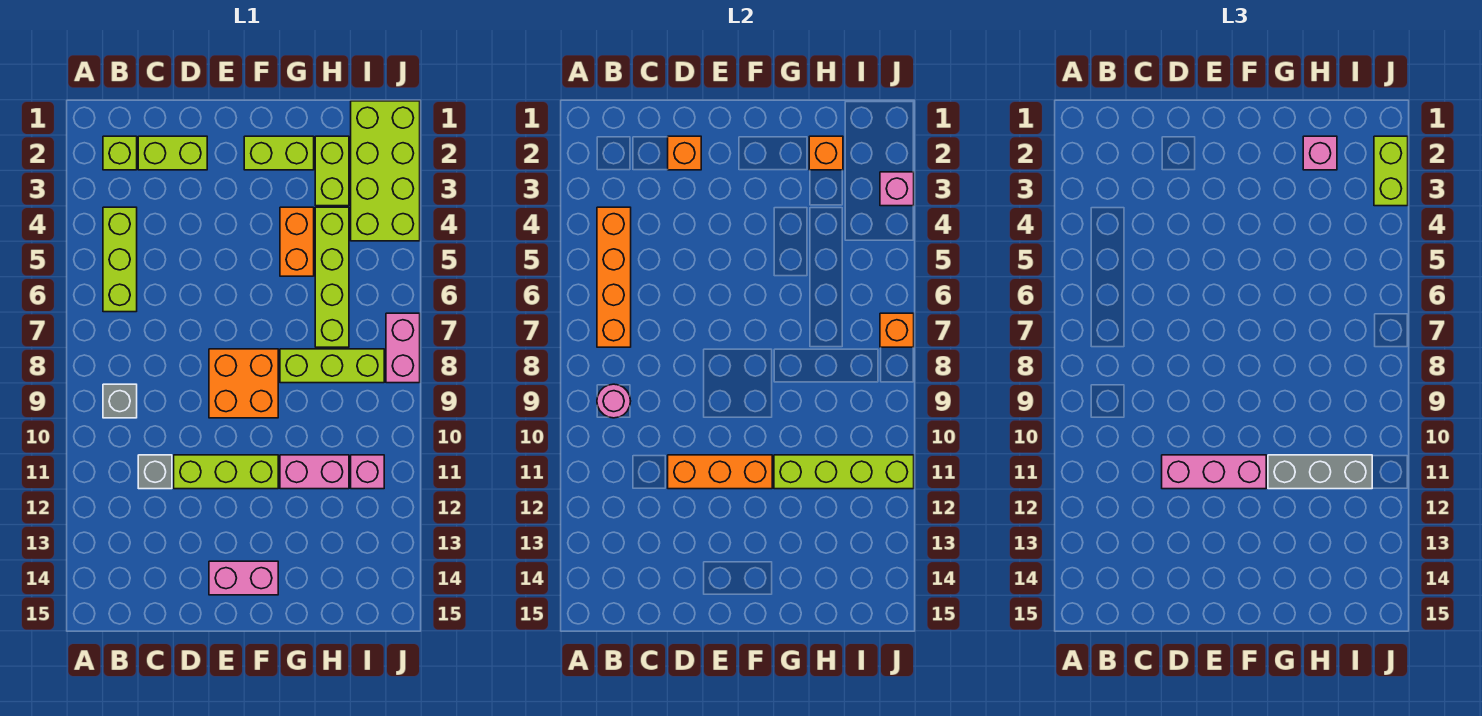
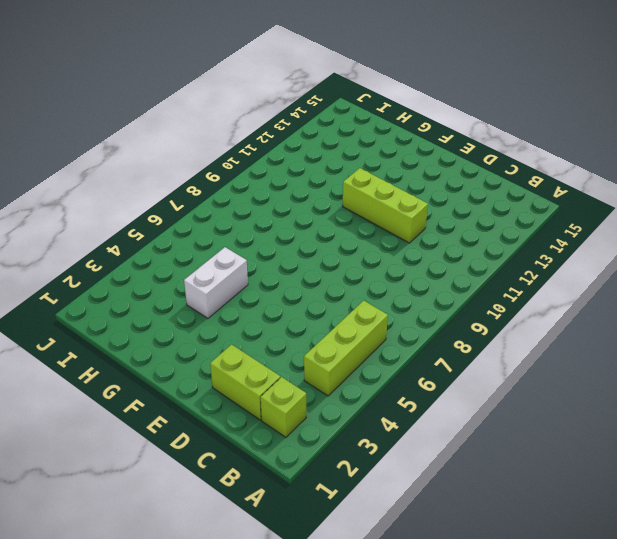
white 1x2 brick [184,247,248,318] -> orange 1x2 brick [280,207,314,276]
none -> grey 1x1 brick [103,384,137,418]
none -> grey 1x1 brick [138,455,172,489]
none -> orange 2x2 brick [209,349,278,418]

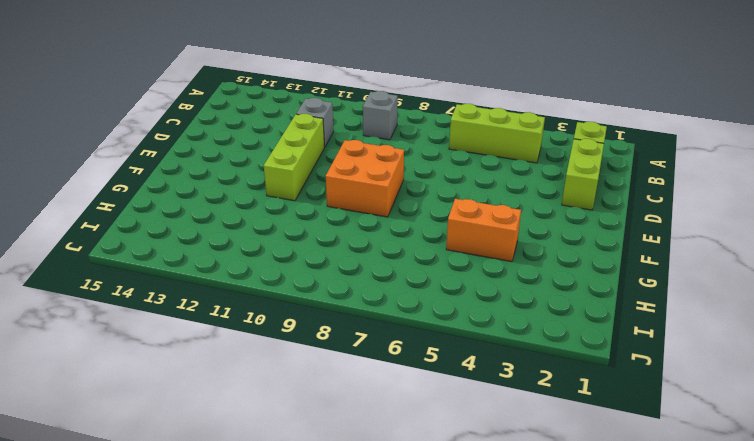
none -> pink 1x2 brick [209,561,278,595]
none -> lime 1x2 brick [244,136,314,170]
none -> lime 1x3 brick [280,349,384,383]

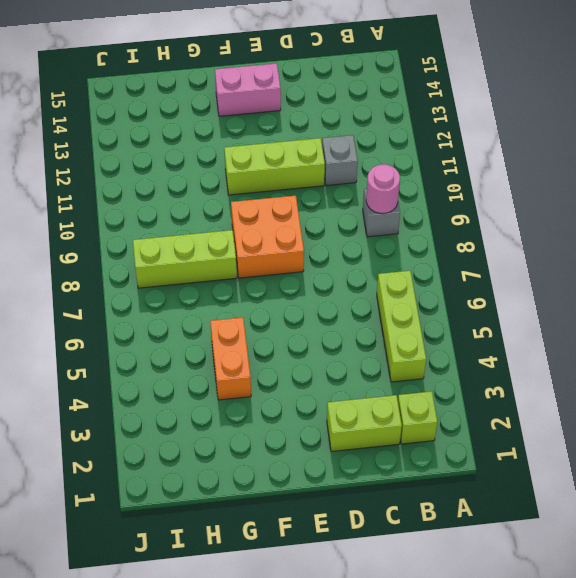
none -> lime 1x2 brick [244,136,314,170]
none -> pink 1x2 brick [280,455,349,489]
none -> lime 1x2 brick [315,136,349,206]

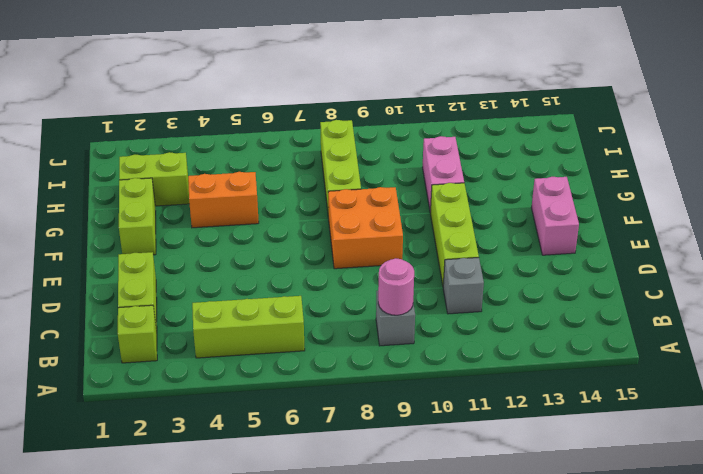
none -> lime 1x4 brick [315,207,349,347]
none -> lime 2x4 brick [351,101,420,241]
none -> pink 1x1 brick [351,455,384,489]

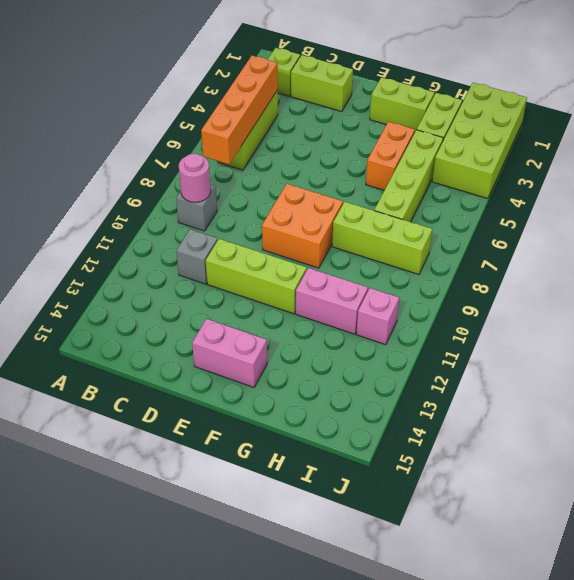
none -> pink 1x2 brick [386,313,420,383]
none -> orange 1x1 brick [668,136,701,170]
none -> orange 1x3 brick [668,455,772,489]

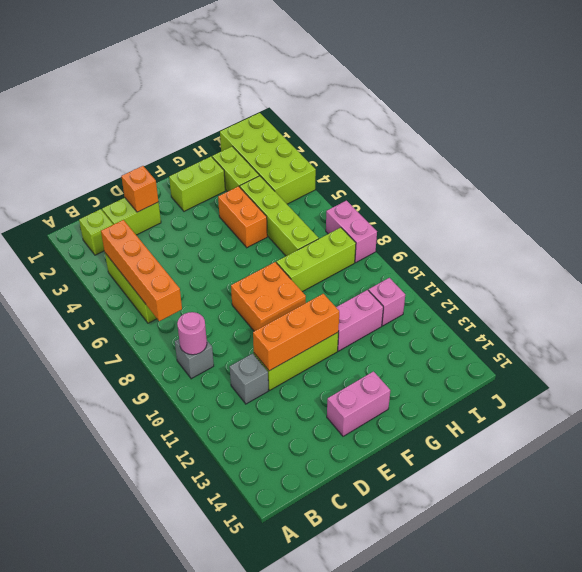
none -> lime 1x4 brick [774,455,914,489]
none -> orange 1x1 brick [809,136,843,170]
none -> pink 1x1 brick [880,172,914,206]

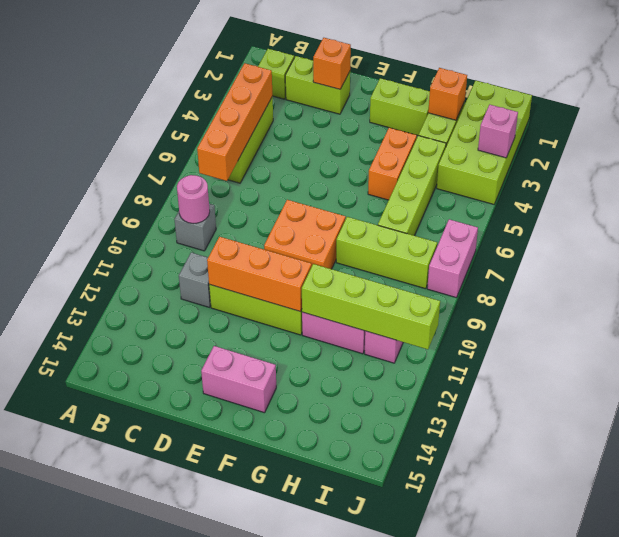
none -> orange 1x1 brick [880,313,914,347]
none -> pink 1x3 brick [1162,455,1266,489]
none -> grey 1x3 brick [1268,455,1372,489]

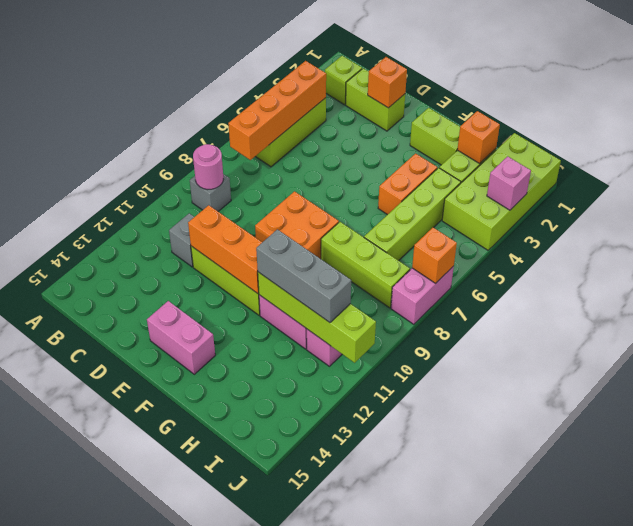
none -> pink 1x3 brick [1162,455,1266,489]
none -> pink 1x1 brick [1303,136,1337,170]
none -> lime 1x2 brick [1374,136,1408,206]

